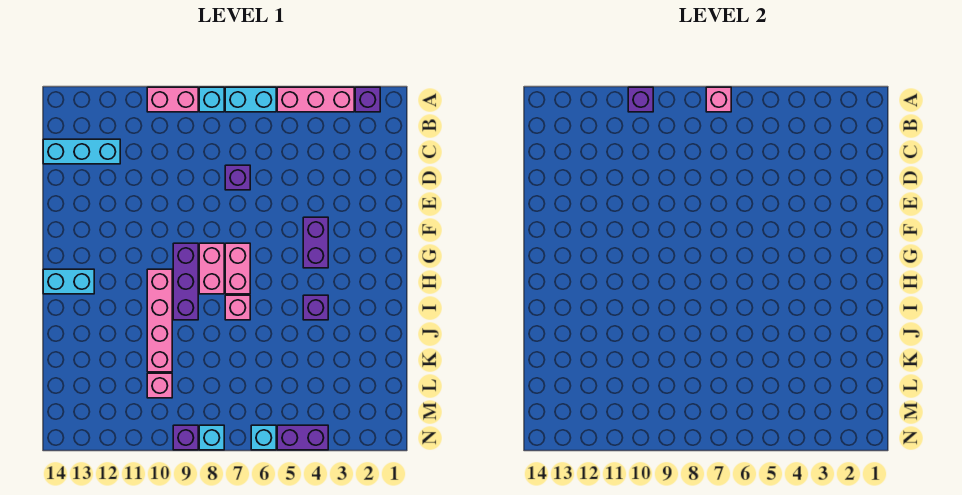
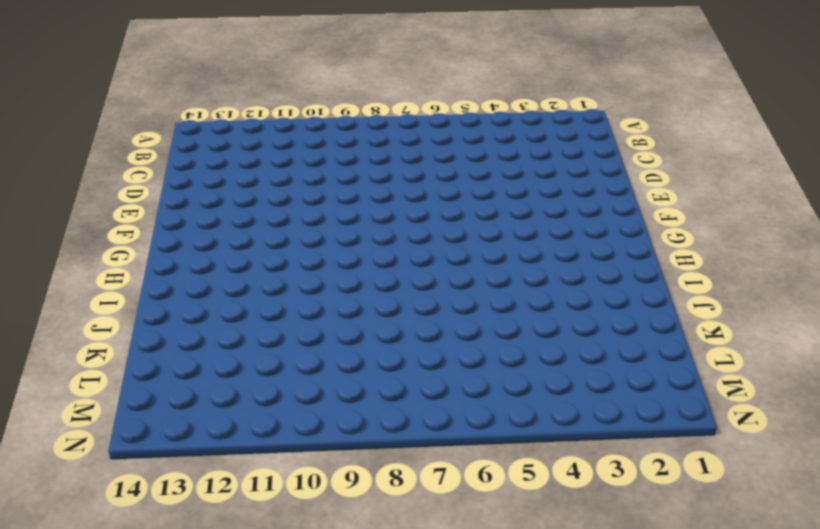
none -> purple 1x1 brick [355,87,380,112]
none -> pink 1x3 brick [277,87,354,112]
none -> cyan 1x2 brick [225,87,276,112]

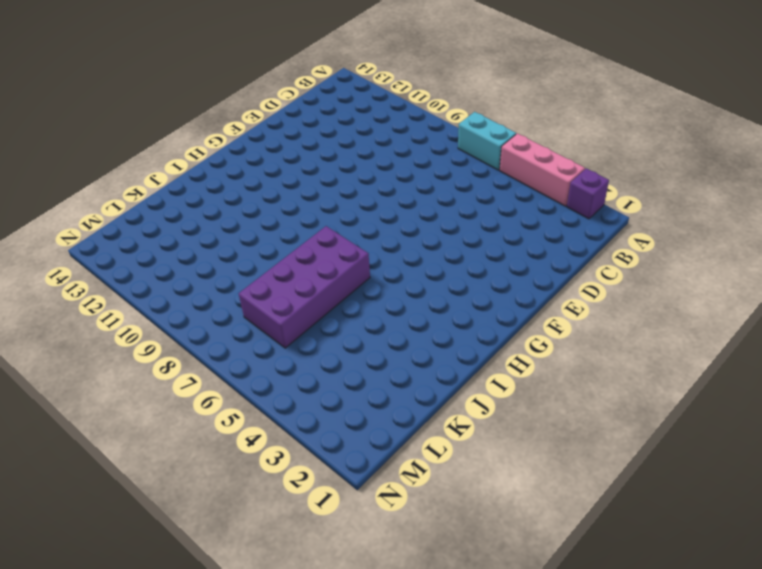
purple 2x4 brick [239,226,370,348] -> pink 1x1 brick [225,295,250,320]
none -> cyan 1x1 brick [199,87,224,112]
none -> pink 1x2 brick [147,87,198,112]
none -> cyan 1x3 brick [43,139,120,164]

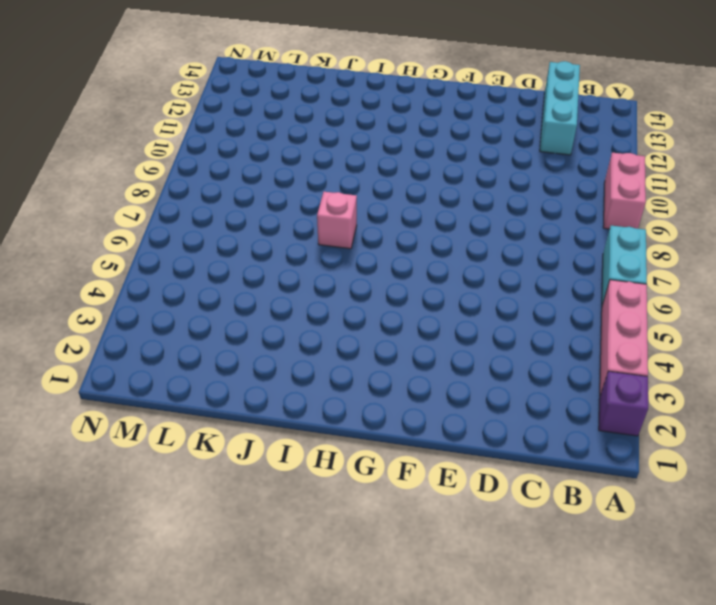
none -> cyan 1x1 brick [199,87,224,112]
none -> purple 1x1 brick [225,165,250,190]
none -> purple 1x2 brick [303,217,328,268]

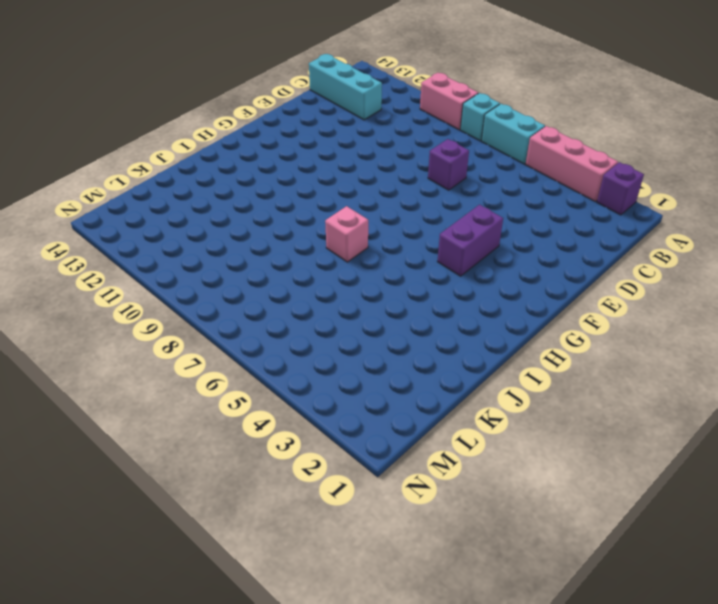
none -> pink 1x2 brick [225,243,250,294]
none -> pink 1x2 brick [199,243,224,294]
none -> purple 1x3 brick [173,243,198,320]

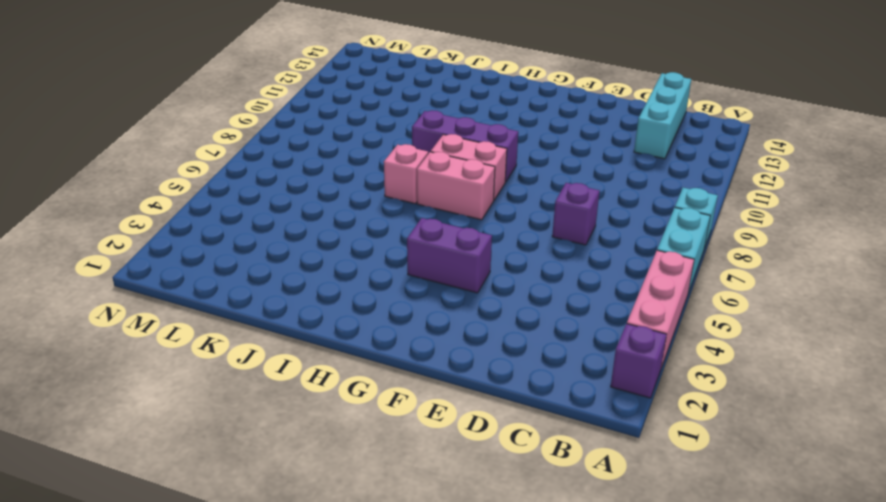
none -> pink 1x2 brick [147,87,198,112]
none -> pink 1x4 brick [147,269,172,372]
none -> cyan 1x2 brick [43,269,94,294]

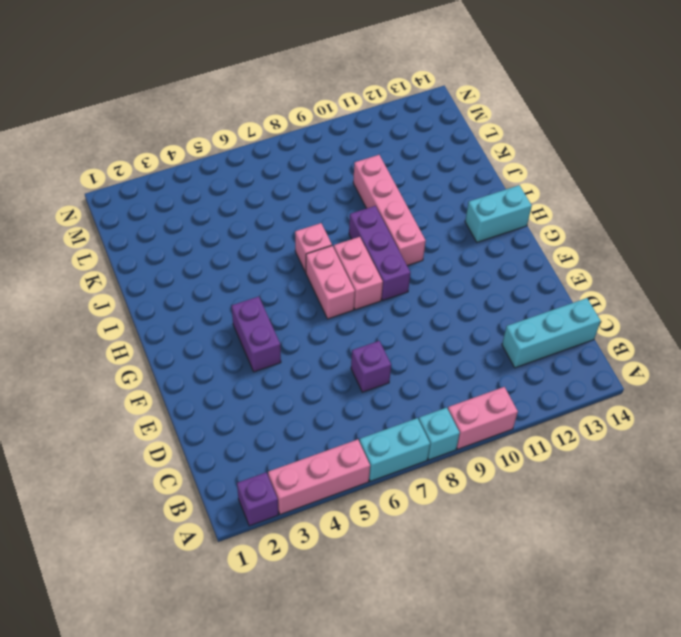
none -> purple 1x1 brick [303,295,328,320]
none -> pink 1x1 brick [147,373,172,398]
none -> purple 1x2 brick [277,425,328,450]

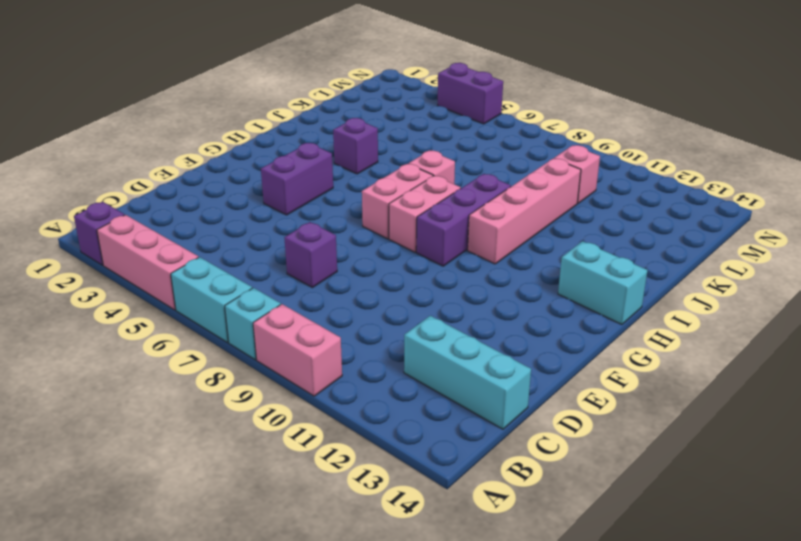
none -> cyan 1x1 brick [251,425,276,450]
none -> cyan 1x1 brick [199,425,224,450]
none -> purple 1x1 brick [173,425,198,450]

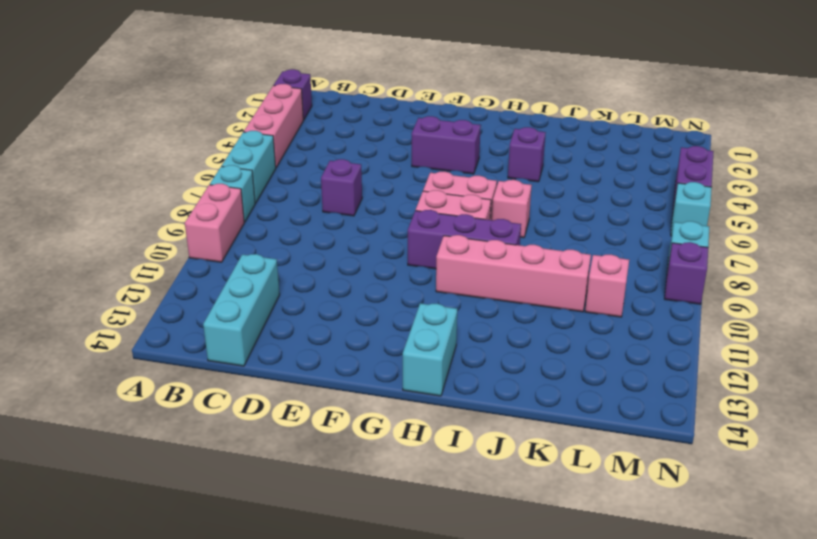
none -> pink 1x1 brick [706,87,731,112]
none -> purple 1x1 brick [628,87,653,112]

